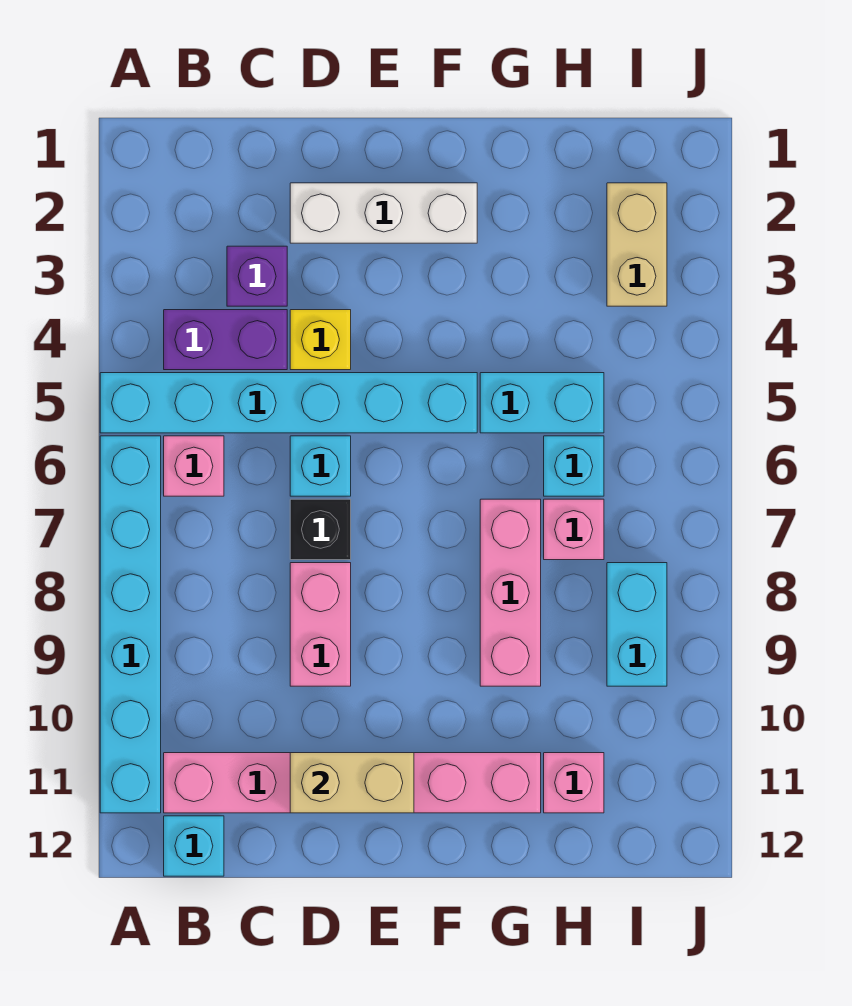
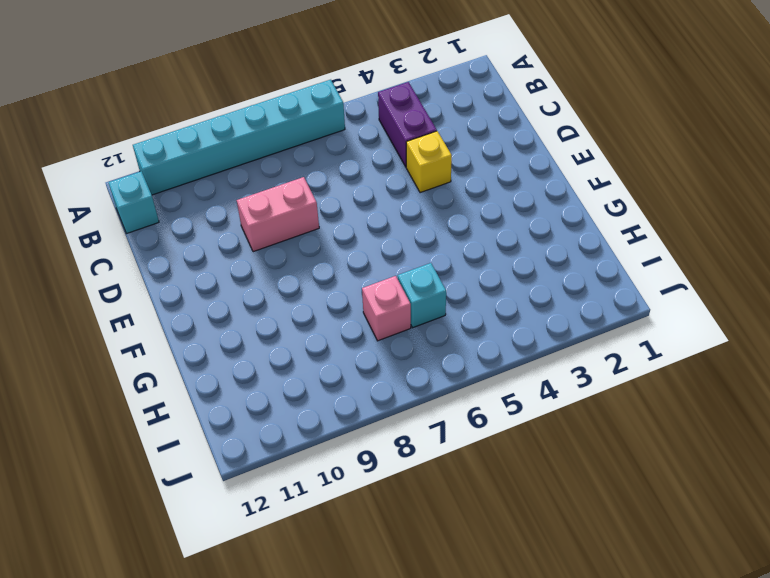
none -> cyan 1x6 brick [100,373,477,433]
none -> pink 1x1 brick [164,436,224,496]
none -> pink 1x6 brick [164,753,541,813]

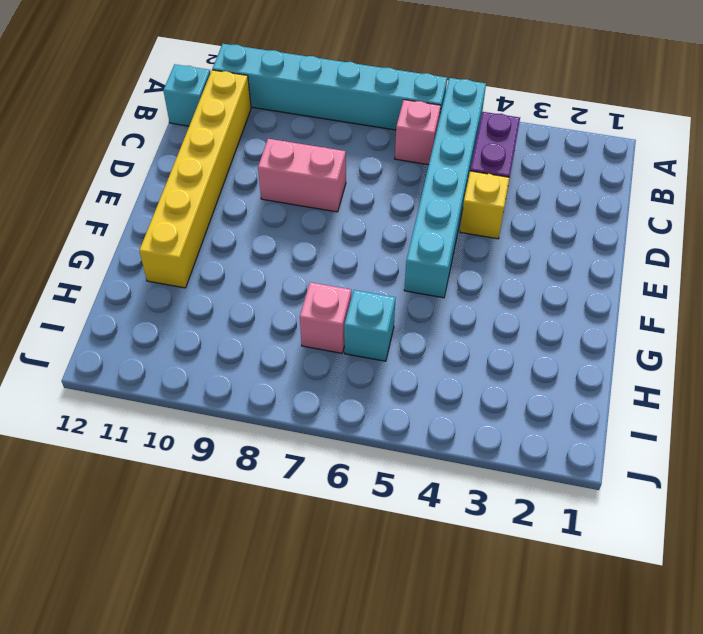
yellow 1x6 brick [139,70,251,288] -> pink 1x6 brick [164,753,541,813]
none -> purple 1x1 brick [227,246,287,306]
none -> white 1x3 brick [290,183,477,243]
none -> cyan 1x1 brick [290,436,351,496]

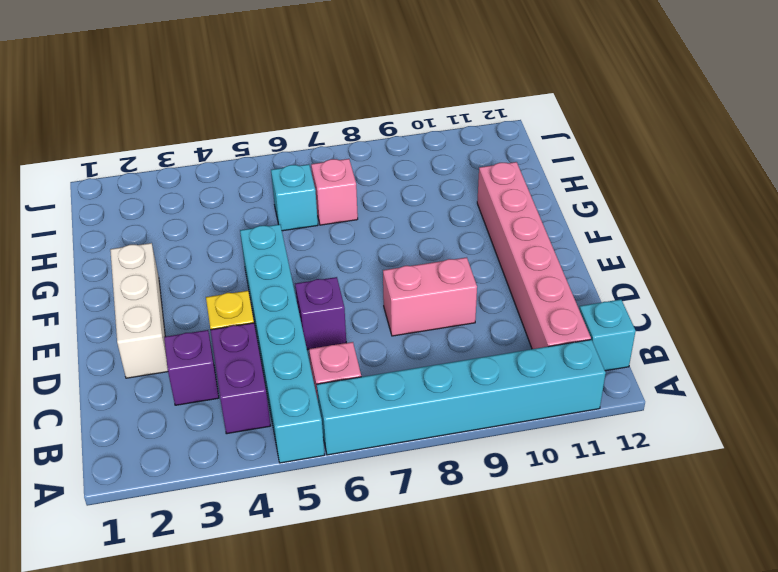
purple 1x1 brick [295,277,346,350] -> cyan 1x1 brick [290,436,351,496]
none -> black 1x1 brick [290,499,351,560]
none -> cyan 1x2 brick [480,373,604,433]
none -> pink 1x3 brick [480,499,541,686]

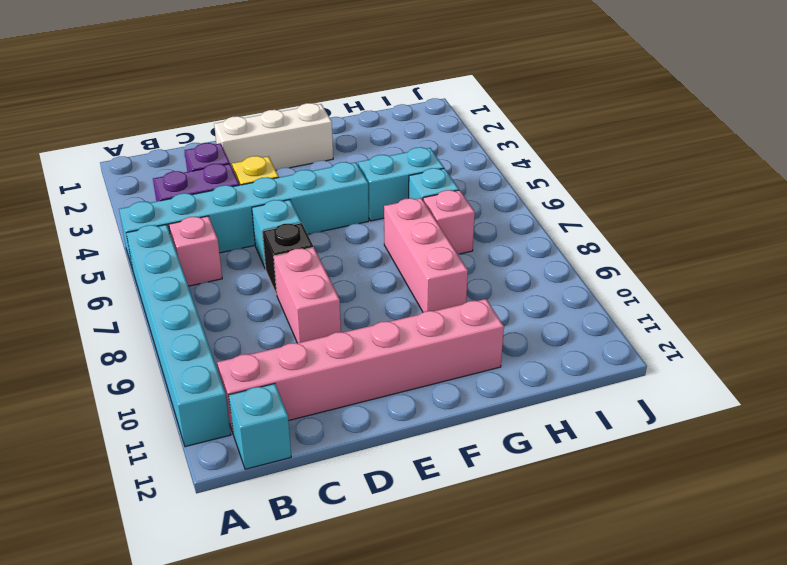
none -> pink 1x1 brick [544,753,604,813]
none -> tan 1x2 brick [607,183,667,306]
none -> cyan 1x2 brick [607,563,667,686]

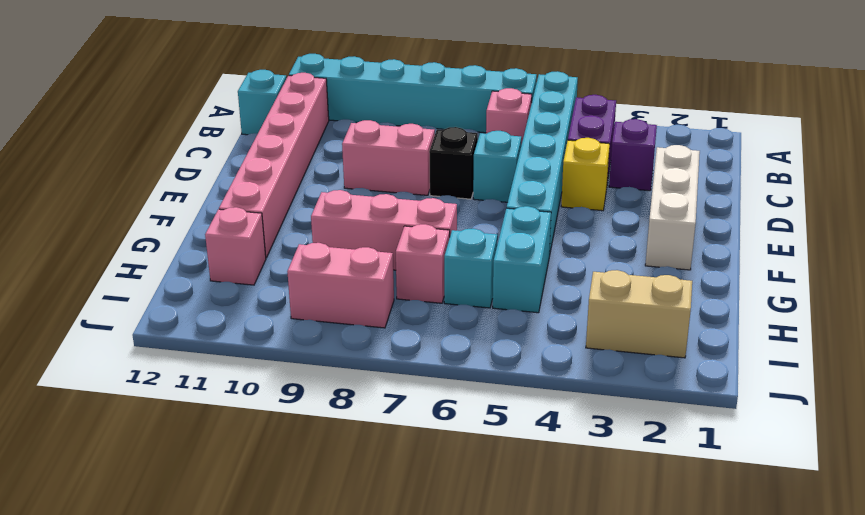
pink 1x2 brick [287,243,394,328] -> cyan 1x2 brick [607,563,667,686]
none -> tan 1x2 brick [290,753,414,813]

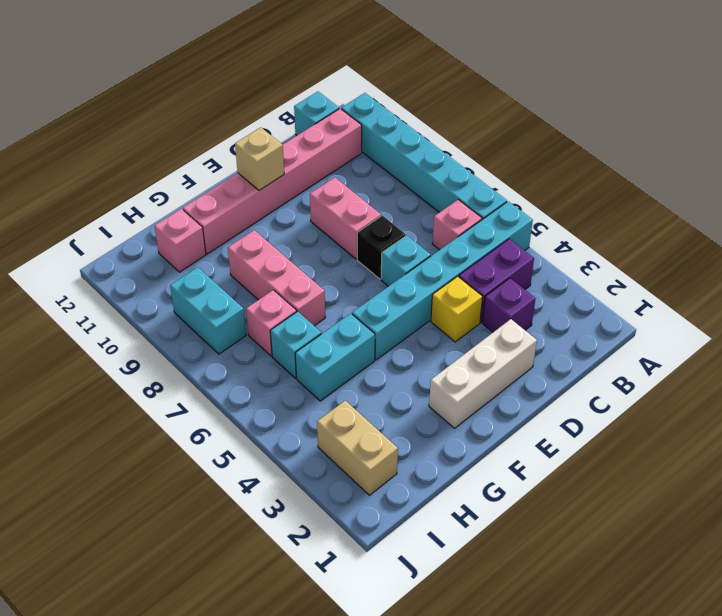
tan 1x1 brick [235,127,284,190] -> tan 1x2 brick [290,753,414,813]

